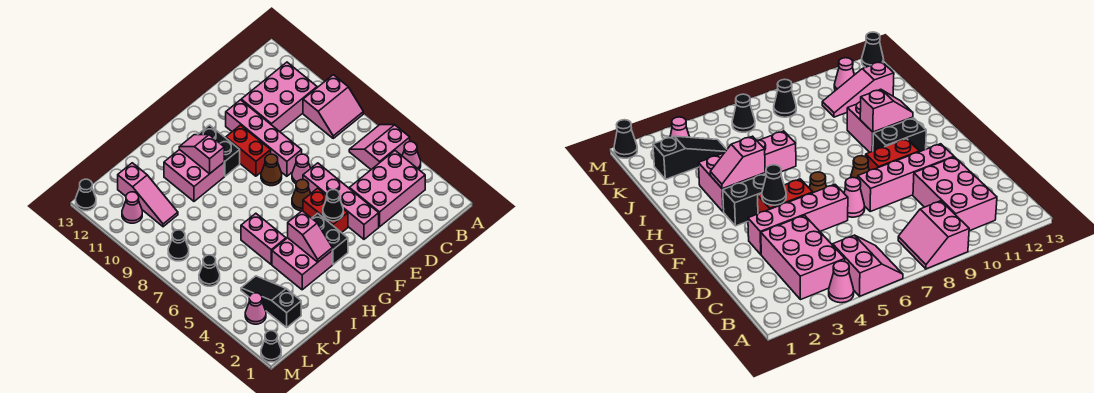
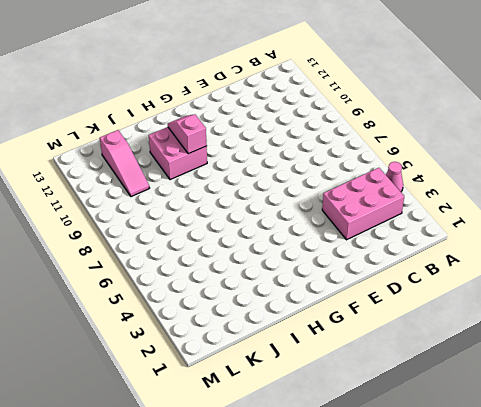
none -> pink 2x2 slope [349,125,410,169]
none -> pink 2x2 slope [303,75,363,138]
none -> pink 2x3 brick [241,62,317,132]

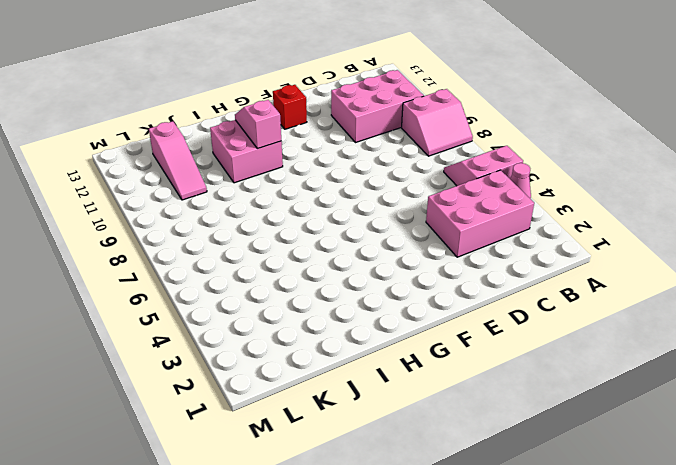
red 1x1 brick [273,85,307,129] -> none
none -> pink 1x4 brick [303,163,379,239]
none -> pink 1x1 cone [292,154,311,184]
none -> pink 1x4 brick [226,100,302,176]

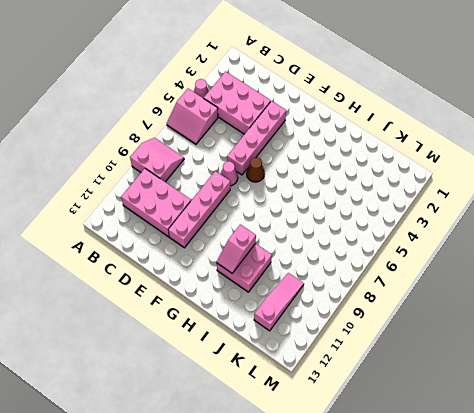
none -> red 1x2 brick [303,188,348,233]
none -> brown 1x1 cone [261,154,282,186]
none -> red 1x2 brick [226,125,271,176]

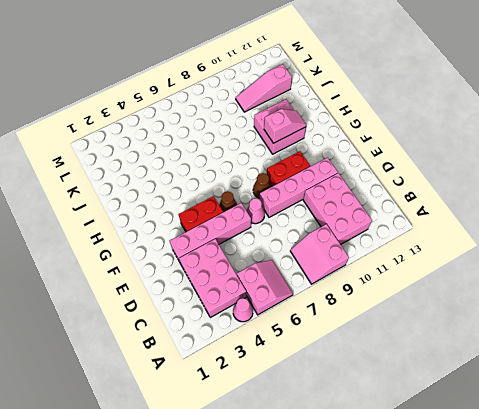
none -> black 1x2 brick [312,213,348,265]
none -> black 1x2 brick [198,125,240,176]
none -> pink 2x2 brick [272,238,332,290]

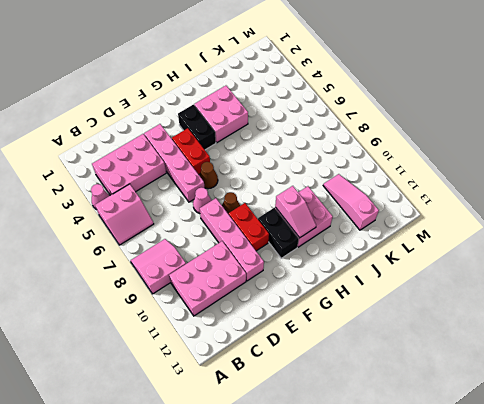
none -> pink 1x2 brick [241,213,286,264]
none -> black 1x3 slope [241,276,301,327]
none -> pink 1x1 cone [245,293,266,324]

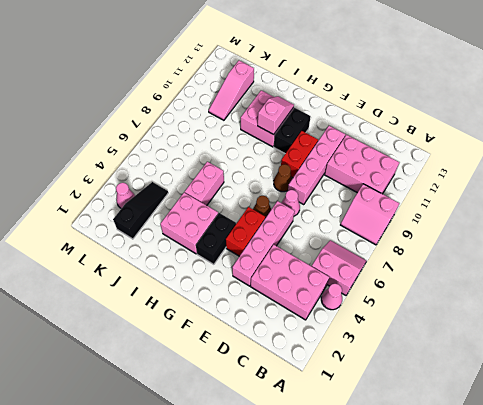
none -> black 1x1 cone [199,255,220,286]
none -> black 1x1 cone [168,230,189,261]
none -> pink 1x1 cone [122,192,142,223]

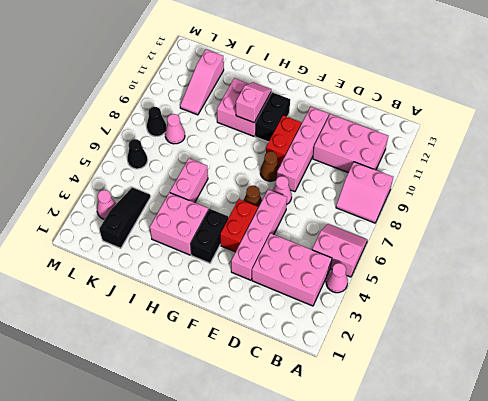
pink 1x1 cone [165,114,185,144] -> pink 1x1 cone moved to [122,192,142,223]
none -> black 1x1 cone [261,331,281,362]
none -> black 1x1 cone [76,179,96,211]
none -> black 1x1 cone [323,190,343,221]

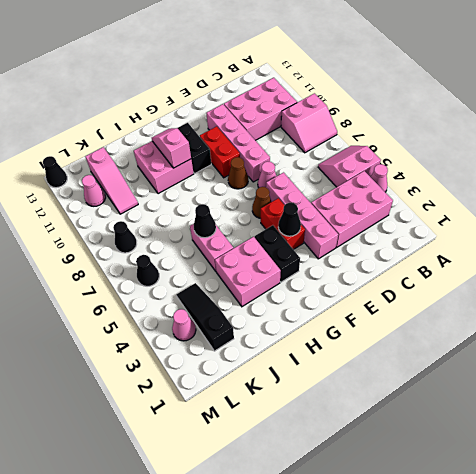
black 1x1 cone [194,204,216,238] -> black 1x1 cone moved to [261,331,281,362]
none -> pink 1x2 slope [288,211,332,262]

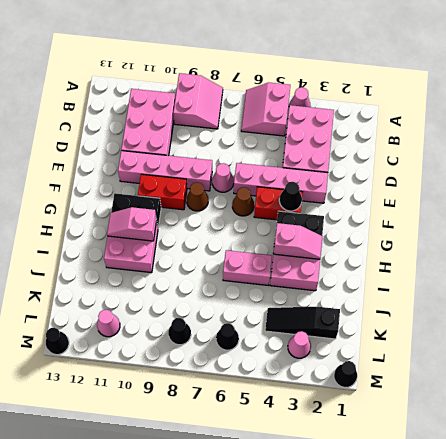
none -> pink 1x3 slope [118,163,178,227]

